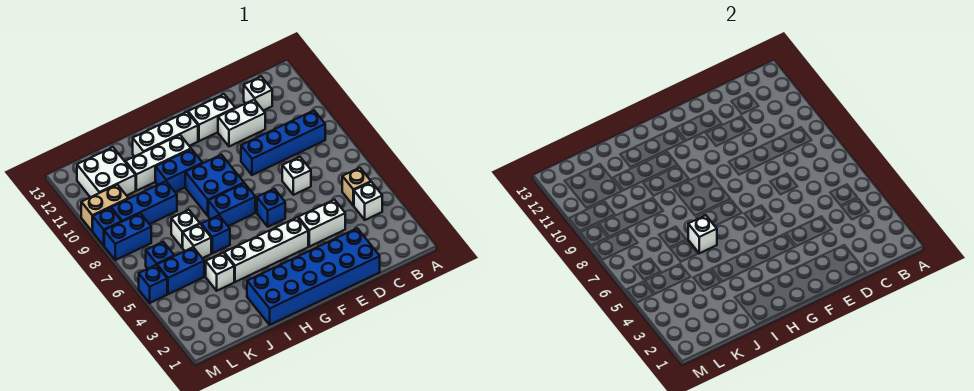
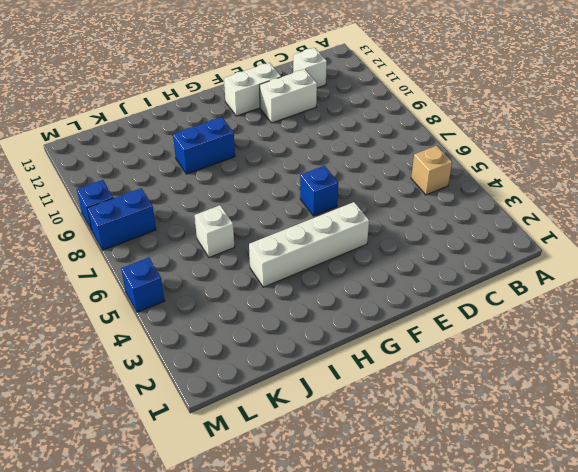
none -> white 1x1 brick [354,182,382,220]
none -> blue 1x4 brick [241,111,325,175]
none -> blue 2x6 brick [247,228,380,325]

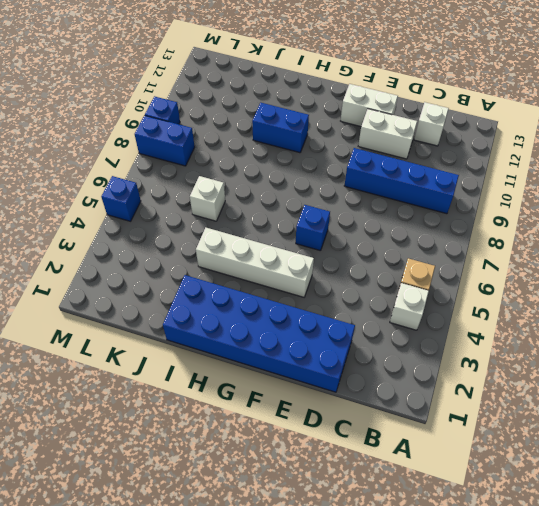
none -> white 1x2 brick [298,200,345,247]
none -> white 1x1 brick [282,157,311,195]
none -> blue 1x2 brick [208,183,255,226]

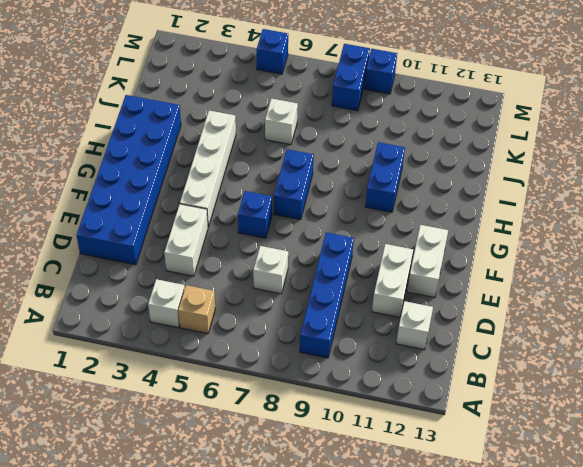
none -> blue 2x2 brick [185,155,244,216]
none -> white 1x3 brick [133,112,198,157]
none -> white 1x3 brick [125,135,191,191]

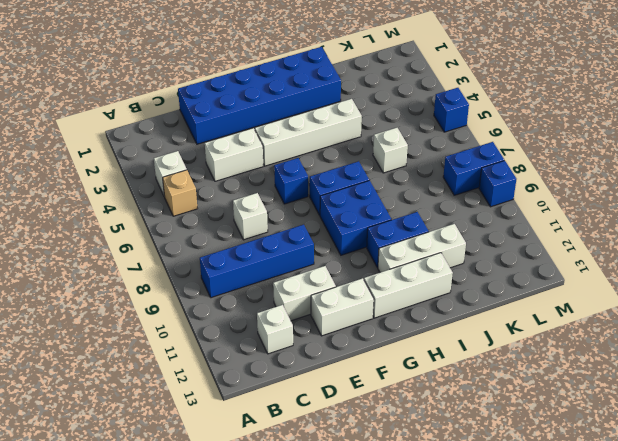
none -> blue 1x1 brick [201,215,230,253]
none -> white 1x1 brick [206,253,234,291]
none -> white 1x1 brick [171,210,200,248]

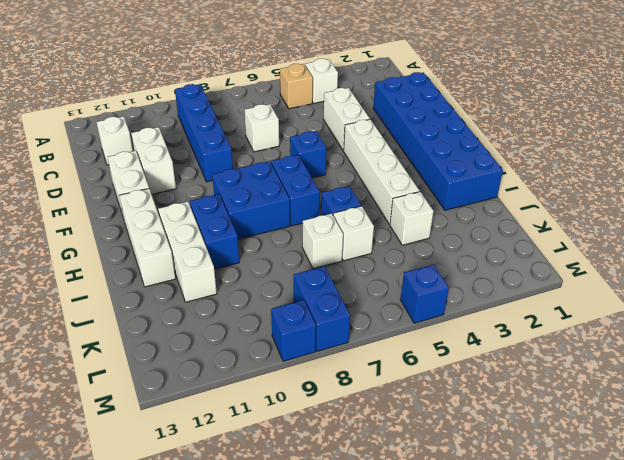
none -> blue 1x3 brick [111,181,177,224]
none -> blue 1x2 brick [157,247,204,294]
none -> white 2x2 brick [77,147,136,197]

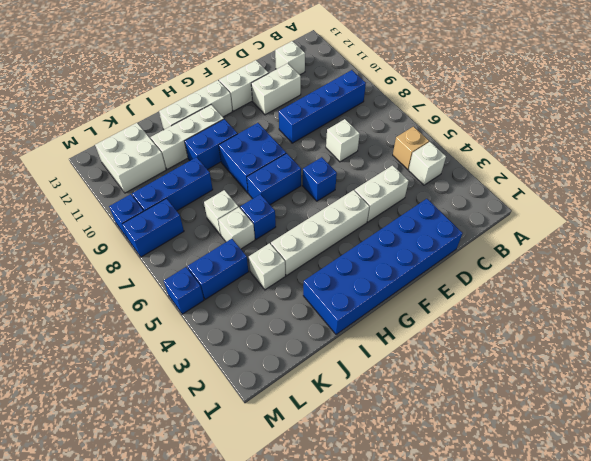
none -> blue 1x1 brick [146,242,174,269]
none -> tan 1x2 brick [81,185,128,231]
none -> white 1x1 brick [688,215,717,253]

